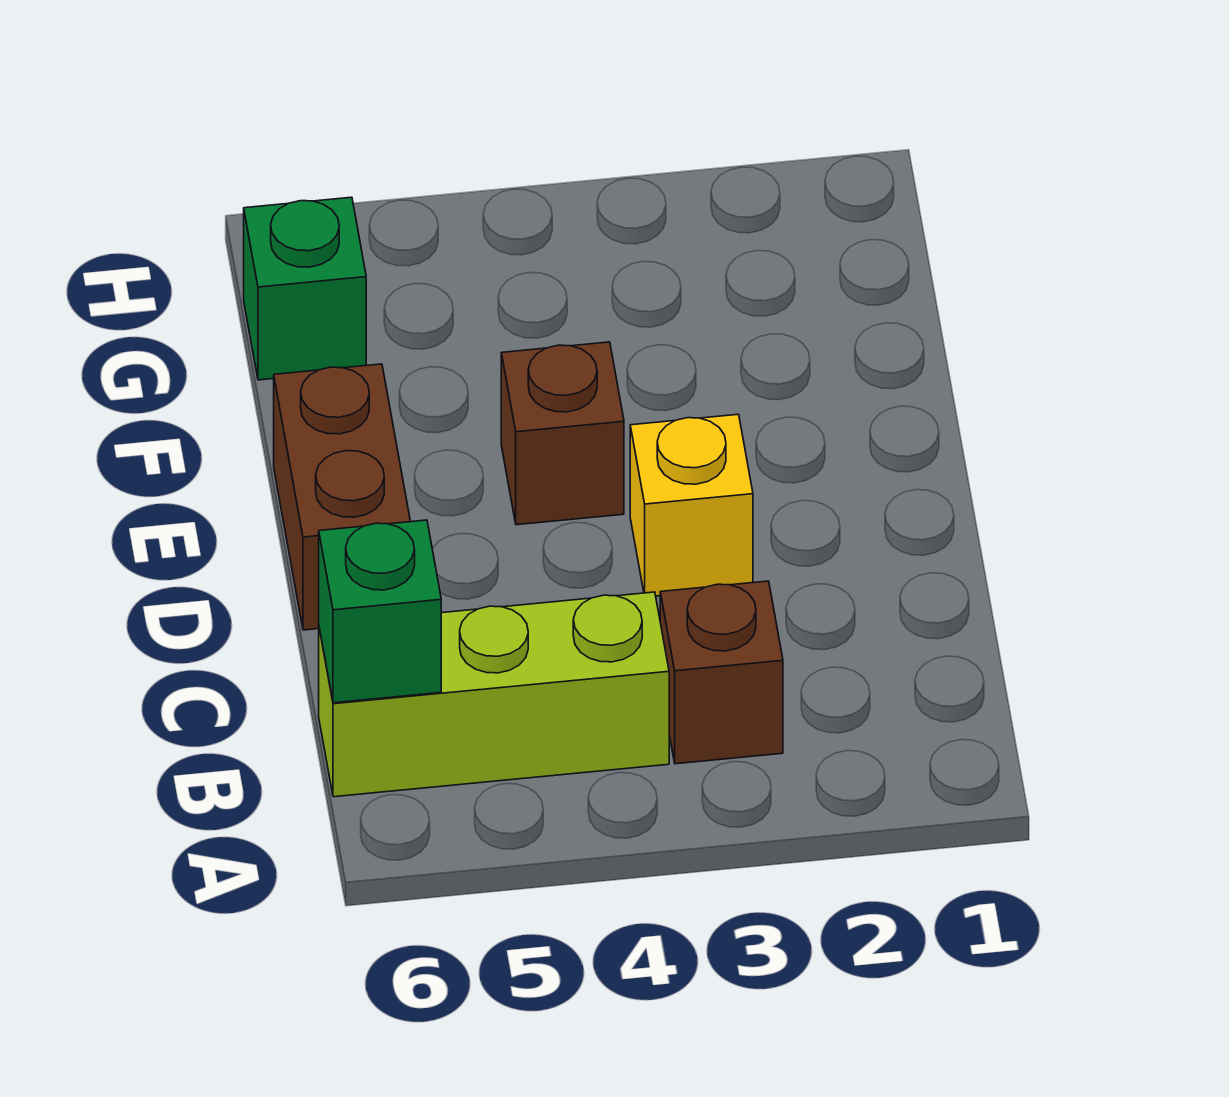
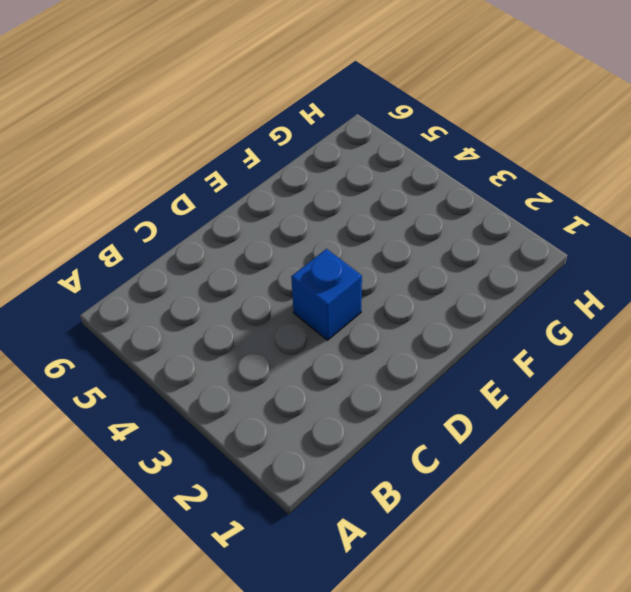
blue 1x1 brick [291,249,362,340] -> yellow 1x1 brick [630,414,753,596]
none -> brown 1x1 brick [660,581,783,764]
none -> lime 1x3 brick [319,592,669,797]

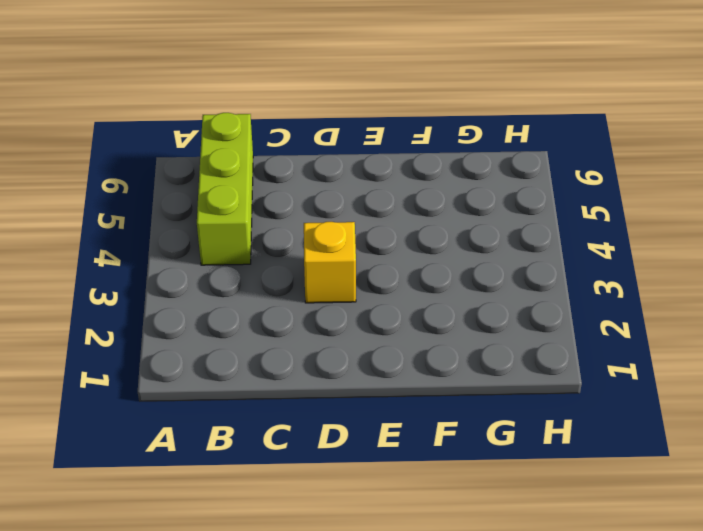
none -> brown 1x1 brick [660,581,783,764]
none -> brown 1x2 brick [274,364,410,630]

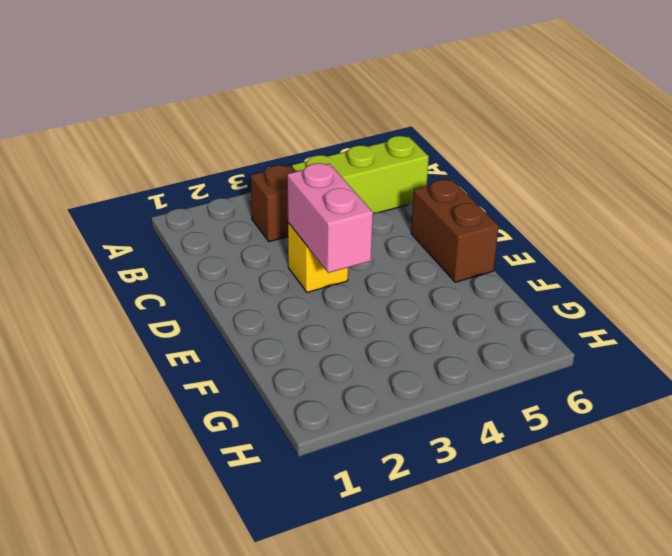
pink 1x2 brick [287,163,373,273] -> none
none -> brown 1x1 brick [501,342,624,525]
none -> green 1x1 brick [244,197,366,380]

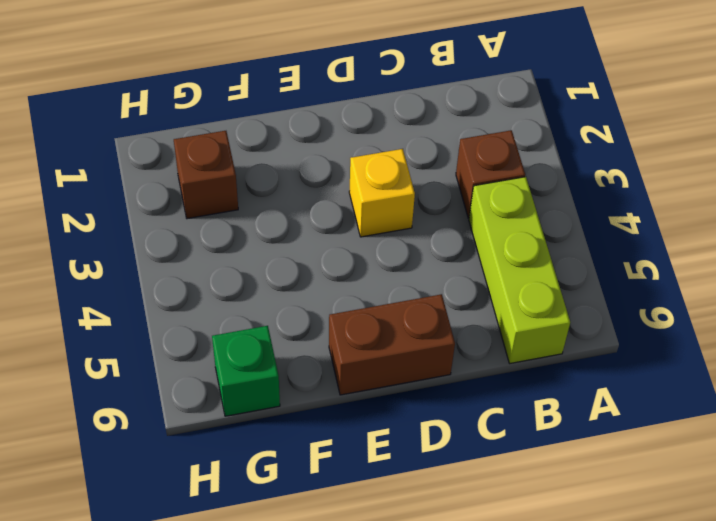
brown 1x1 brick [174,131,238,219] -> brown 1x1 brick moved to [501,342,624,525]
none -> green 1x1 brick [319,520,441,703]

